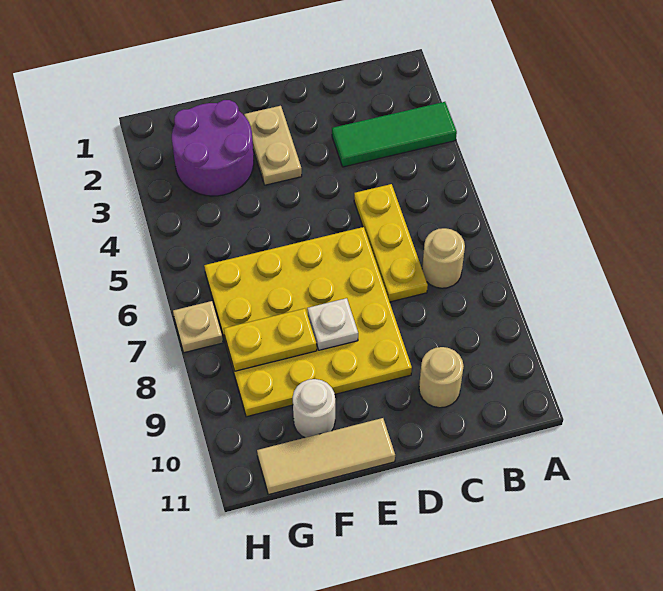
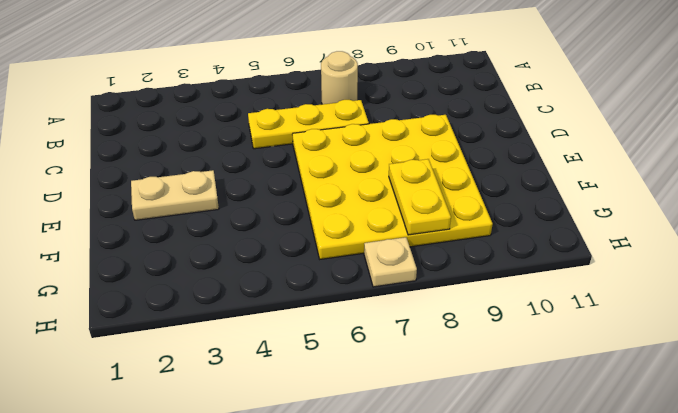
none -> green 1x3 tile [332,102,457,167]
none -> tan 1x1 round brick [419,347,464,408]
none -> tan 1x3 tile [257,418,395,495]

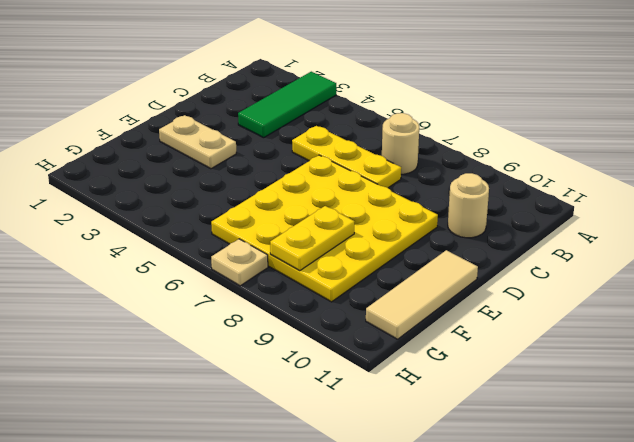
none -> purple 2x2 round brick [172,100,254,196]
none -> white 1x1 round brick [293,379,335,438]
none -> white 1x1 plate [307,298,358,350]

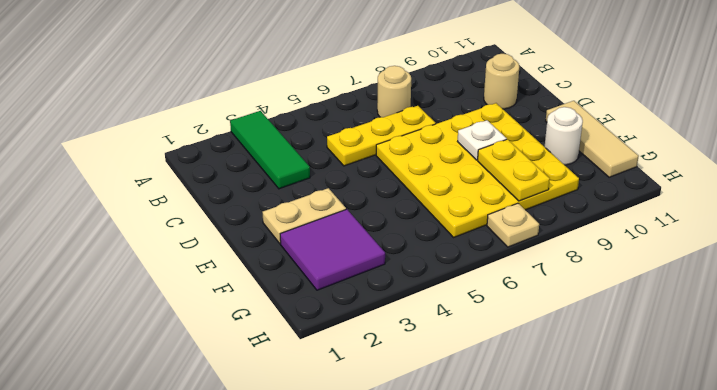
purple 2x2 tile [280,209,385,290] -> purple 2x2 round brick [172,100,254,196]

